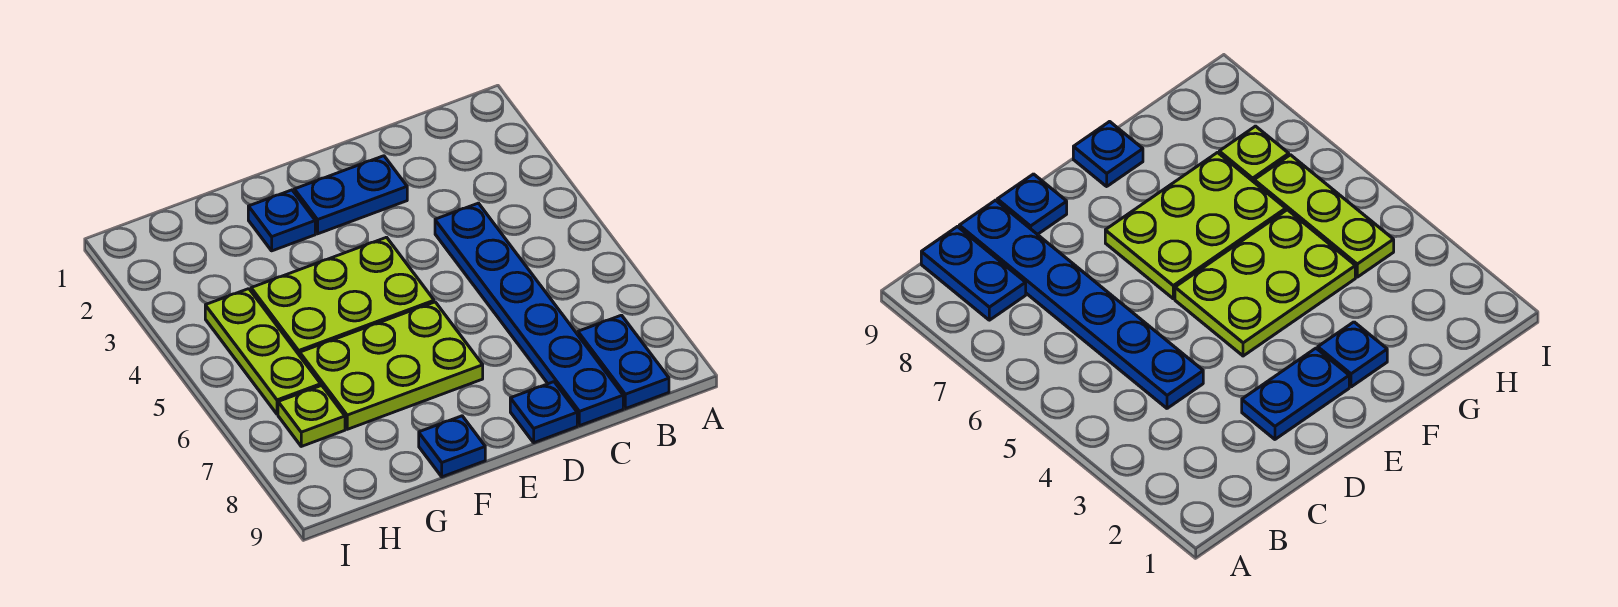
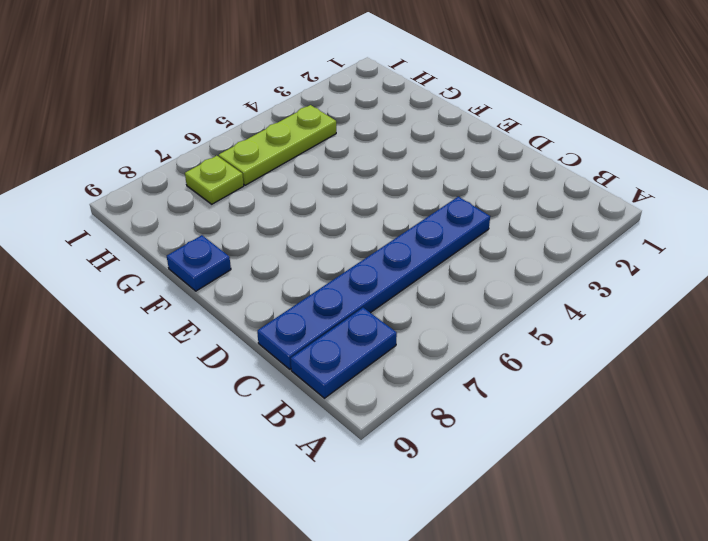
none -> blue 1x2 plate [294,156,407,234]
none -> blue 1x1 plate [510,382,577,443]

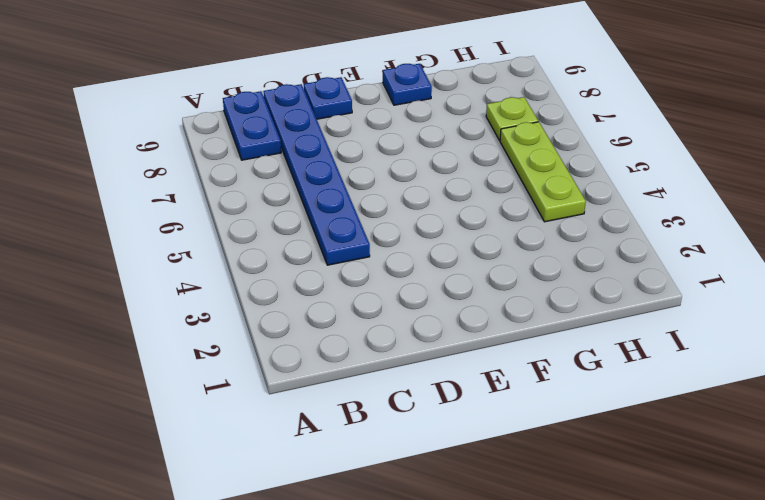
none -> blue 1x2 plate [294,156,407,234]
none -> lime 2x3 plate [251,237,434,356]

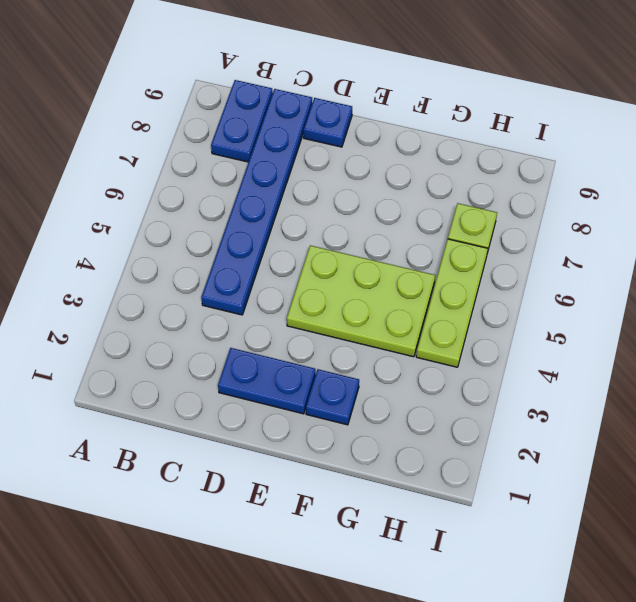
none -> lime 2x3 plate [300,302,483,429]
none -> blue 1x1 plate [419,416,485,477]

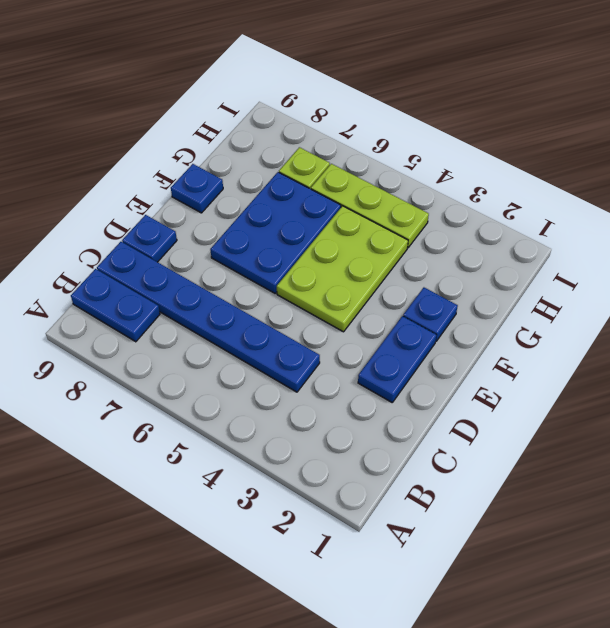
blue 2x3 plate [210,172,341,293] -> lime 2x3 plate [300,302,483,429]

